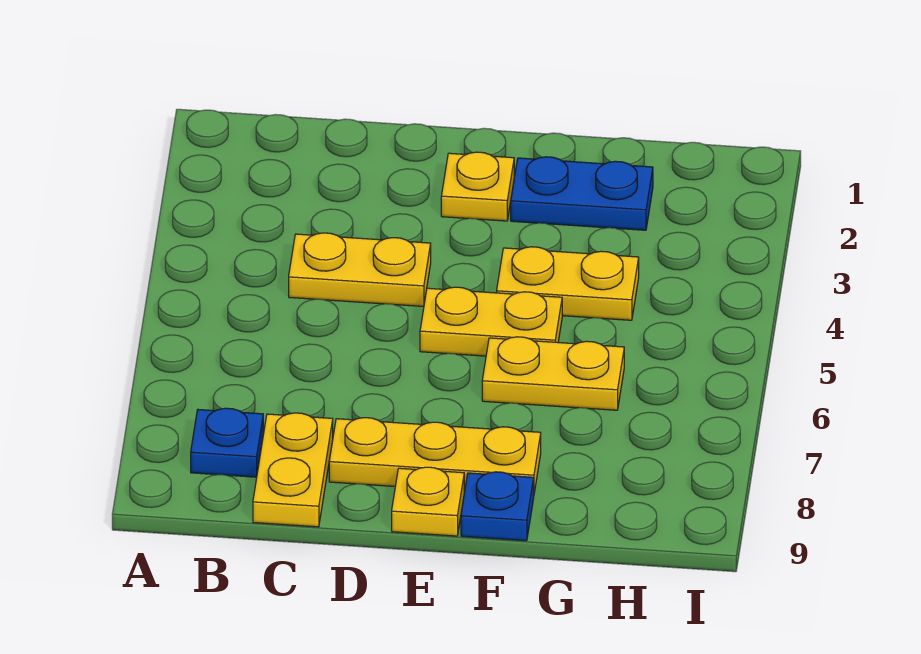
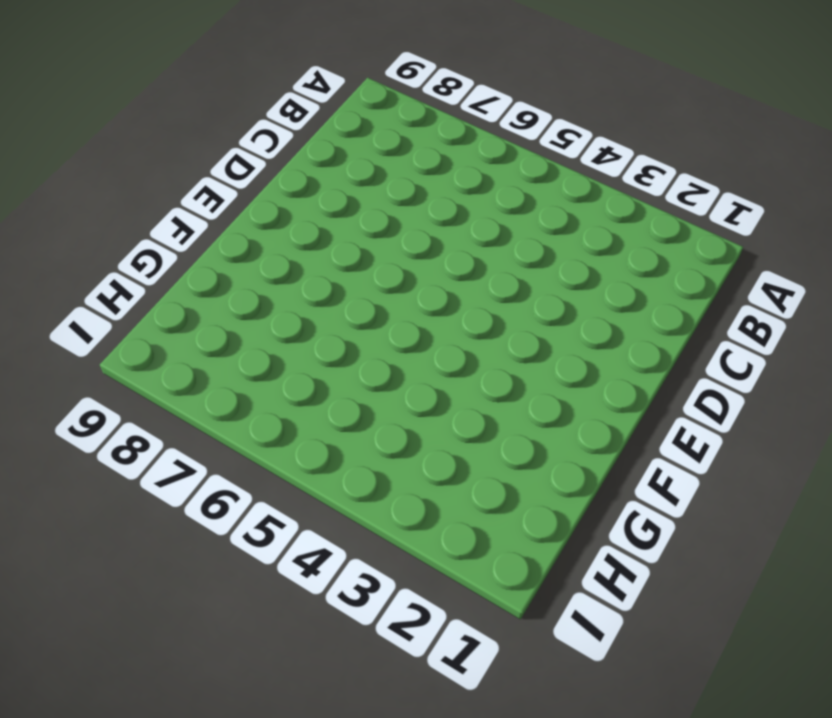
none -> blue 1x1 plate [191,408,263,477]
none -> yellow 1x2 plate [289,233,431,306]

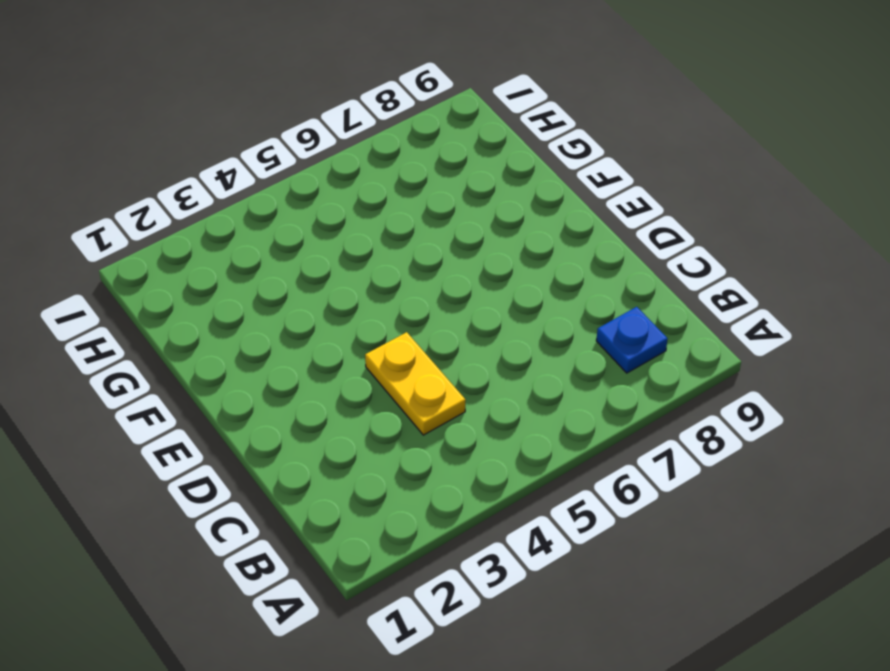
none -> yellow 1x2 plate [253,413,333,527]
none -> yellow 1x3 plate [329,418,541,493]

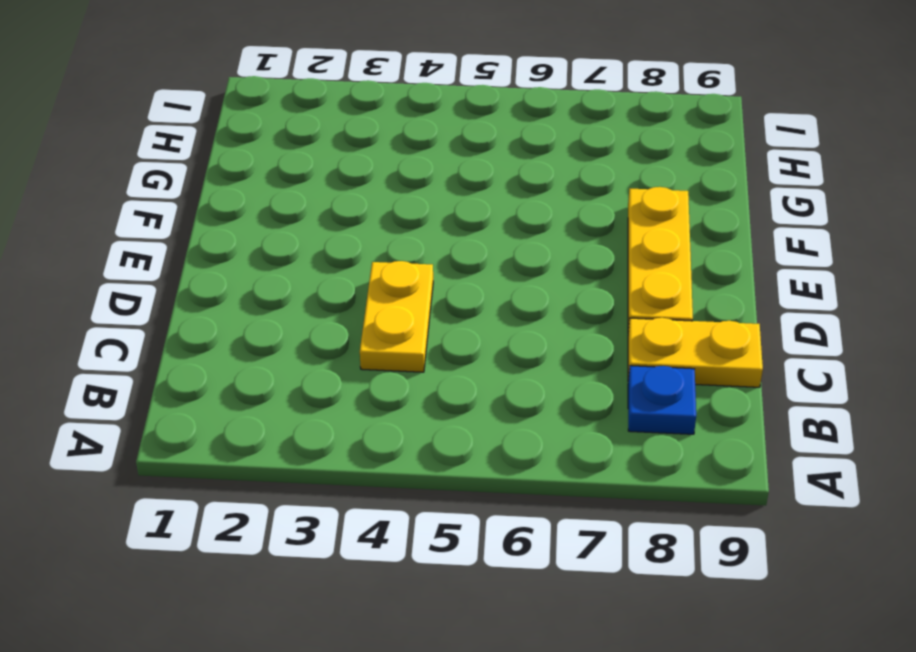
none -> yellow 1x1 plate [441,152,514,221]
none -> yellow 1x2 plate [420,287,562,356]

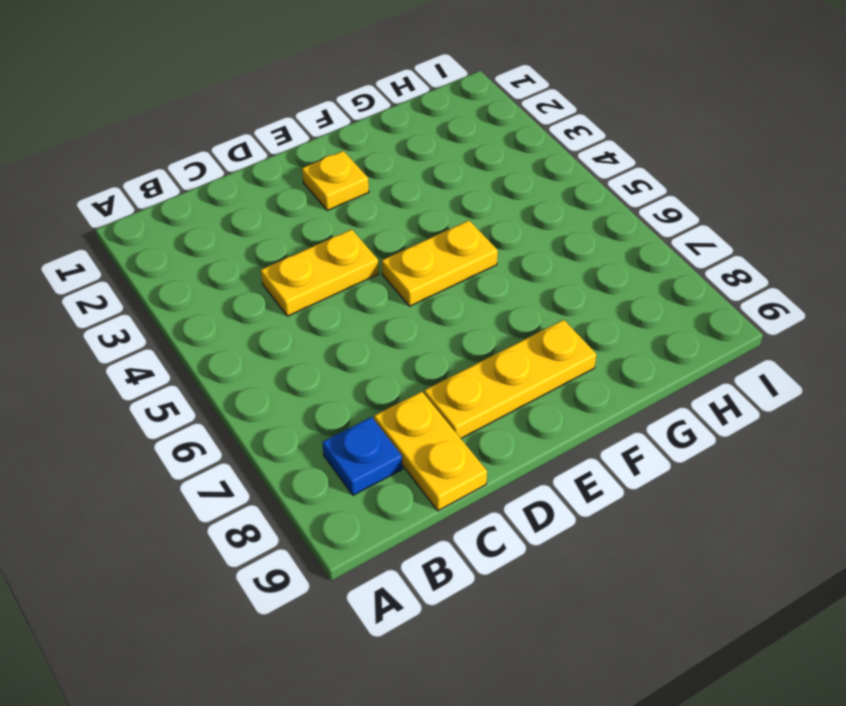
none -> yellow 1x1 plate [392,467,464,536]
none -> blue 1x2 plate [511,157,653,230]

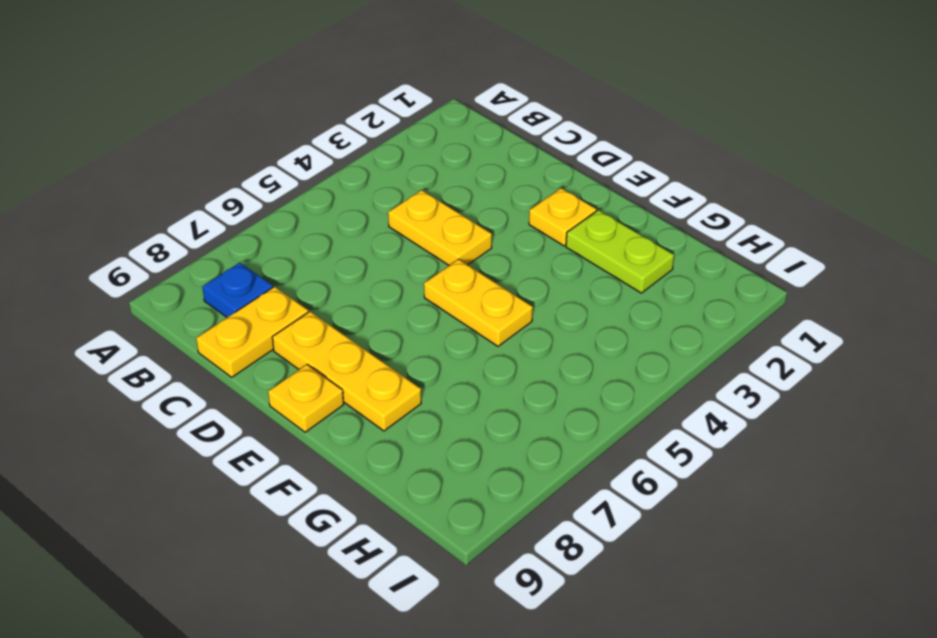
lime 1x2 plate [566,210,674,293] -> blue 1x2 plate [511,157,653,230]
none -> yellow 1x2 plate [497,247,639,320]
none -> yellow 1x2 plate [482,337,624,410]

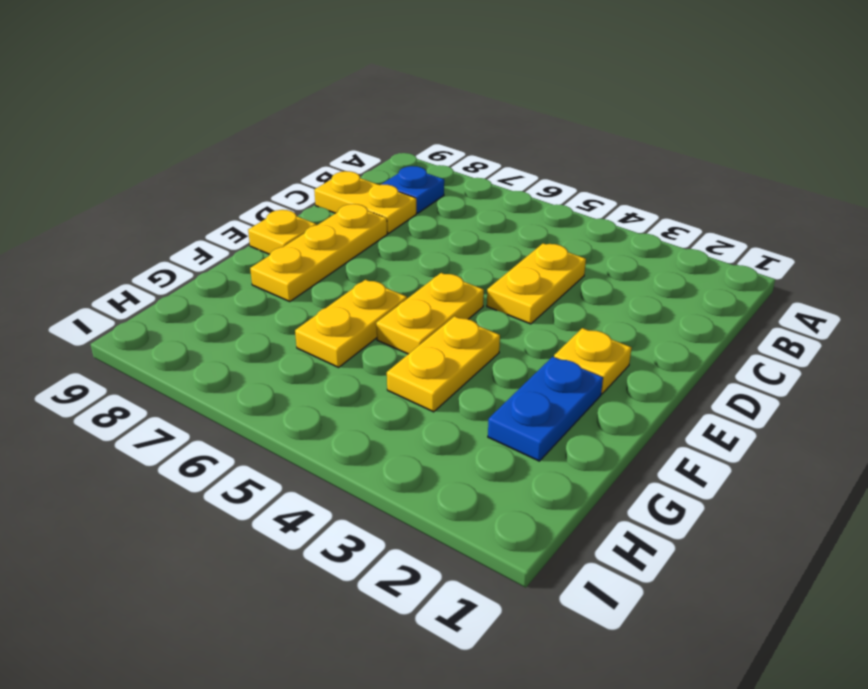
none -> blue 1x1 plate [461,472,534,541]

